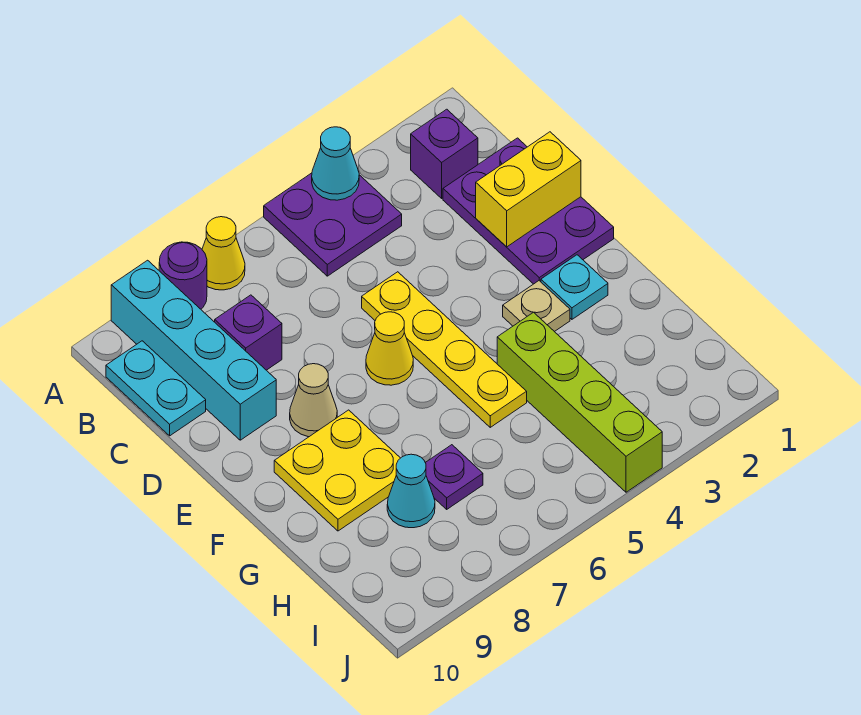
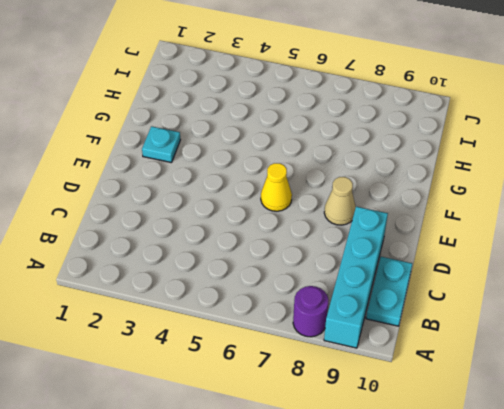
none -> purple 2x2 plate [264,173,402,276]
none -> yellow 1x1 cone [202,217,245,290]
none -> purple 1x1 brick [411,109,478,198]

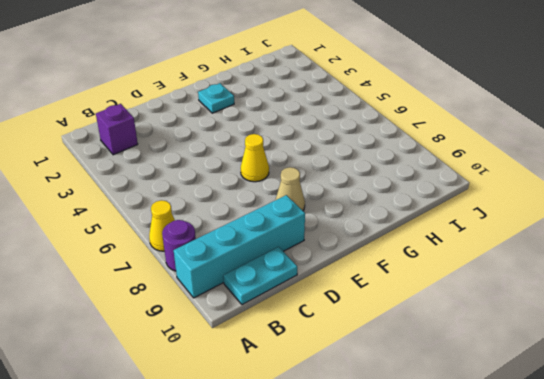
none -> purple 2x2 plate [264,173,402,276]
none -> purple 2x3 plate [443,138,614,284]
none -> purple 1x1 brick [215,295,282,370]

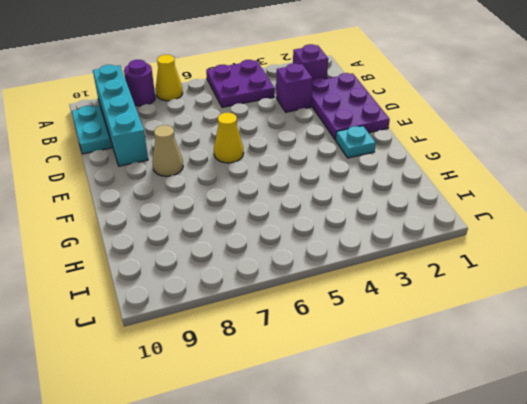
purple 1x1 brick [276,63,313,112] -> purple 1x1 brick moved to [215,295,282,370]
none -> yellow 1x4 plate [362,272,527,427]
none -> tan 1x1 plate [503,281,570,332]
none -> yellow 2x2 plate [274,410,400,531]

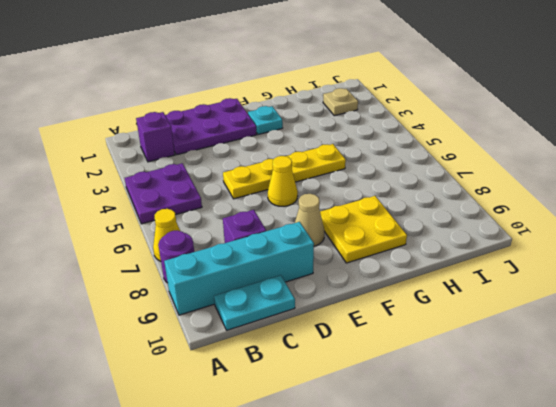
tan 1x1 plate [323,88,358,116] -> tan 1x1 plate moved to [503,281,570,332]
none -> lime 1x4 brick [497,312,662,492]
none -> purple 1x1 plate [425,445,483,509]
none -> cyan 1x1 cone [387,454,435,528]

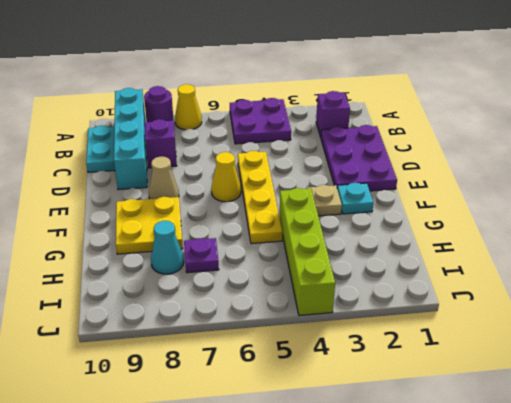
none -> cyan 1x1 cone [312,127,359,200]
none -> yellow 1x2 brick [476,132,581,247]

